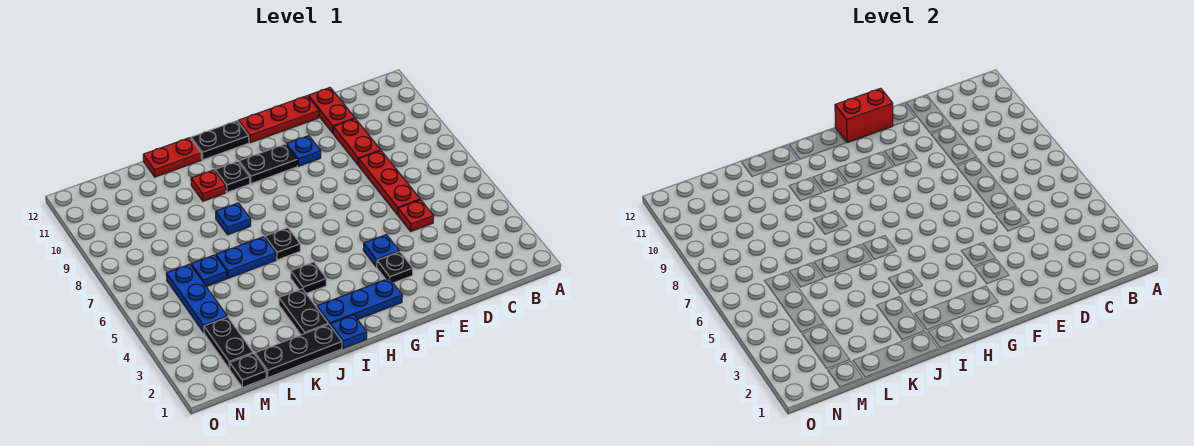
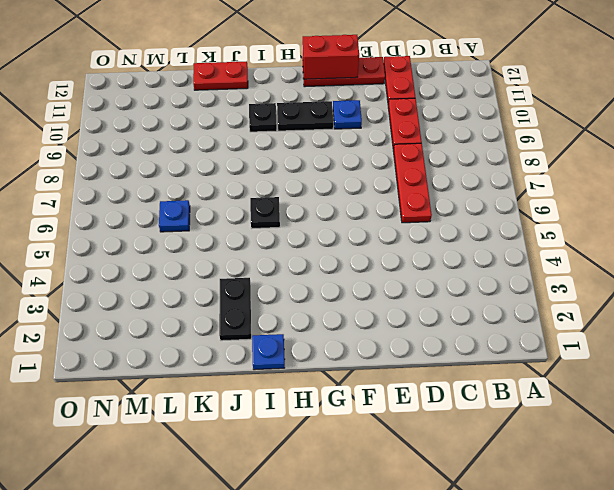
none -> red 1x1 plate [398,200,434,231]
none -> black 1x1 plate [377,252,413,283]
none -> blue 1x1 plate [363,235,399,267]

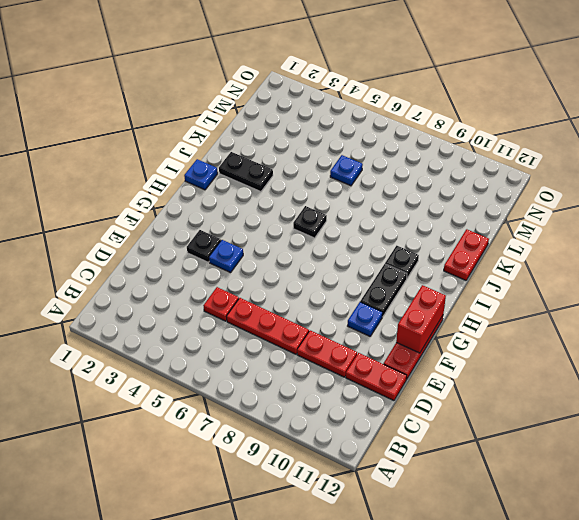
none -> blue 1x3 plate [317,278,402,325]
none -> black 1x2 plate [191,121,249,160]
none -> black 1x1 plate [291,262,326,294]

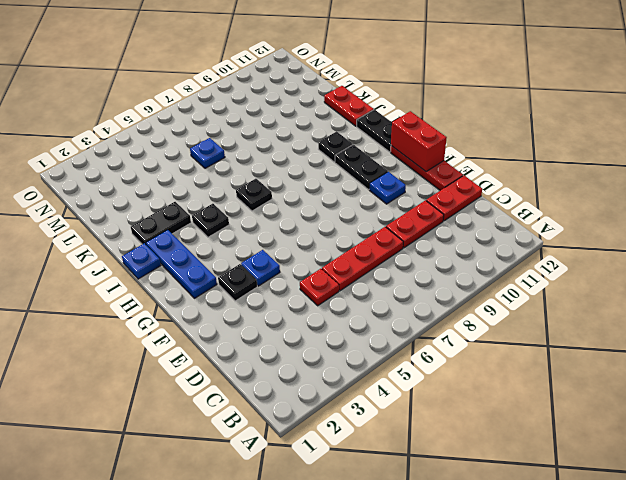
none -> black 1x3 plate [255,324,342,378]
none -> blue 1x2 plate [216,237,276,278]
none -> blue 1x1 plate [216,203,251,235]

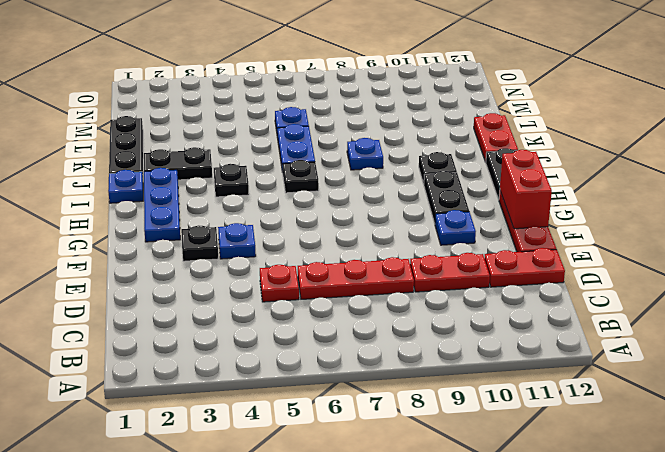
none -> red 1x1 plate [191,170,226,201]
none -> black 1x1 plate [230,353,267,388]
none -> black 1x2 plate [204,317,253,369]

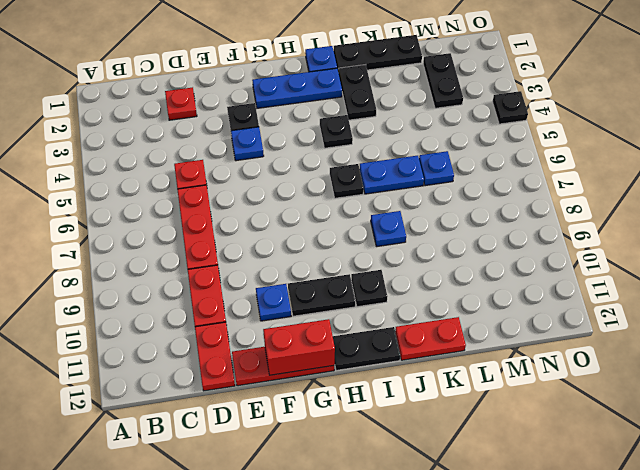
red 1x1 plate [165,87,197,120] -> red 1x1 plate moved to [191,170,226,201]
black 1x1 plate [492,91,528,124] -> black 1x1 plate moved to [230,353,267,388]
none -> blue 1x3 plate [166,264,227,332]

